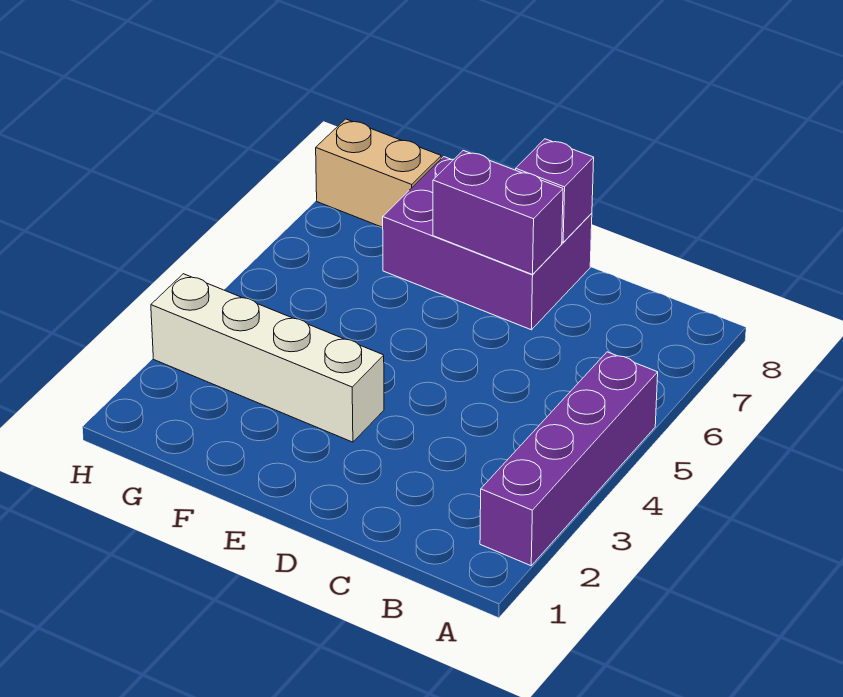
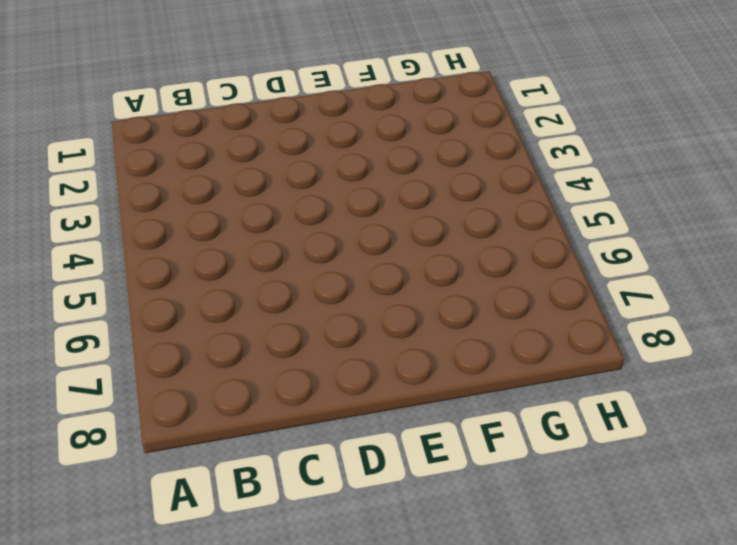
none -> purple 1x4 brick [480,352,658,566]
none -> purple 2x3 brick [383,157,592,330]

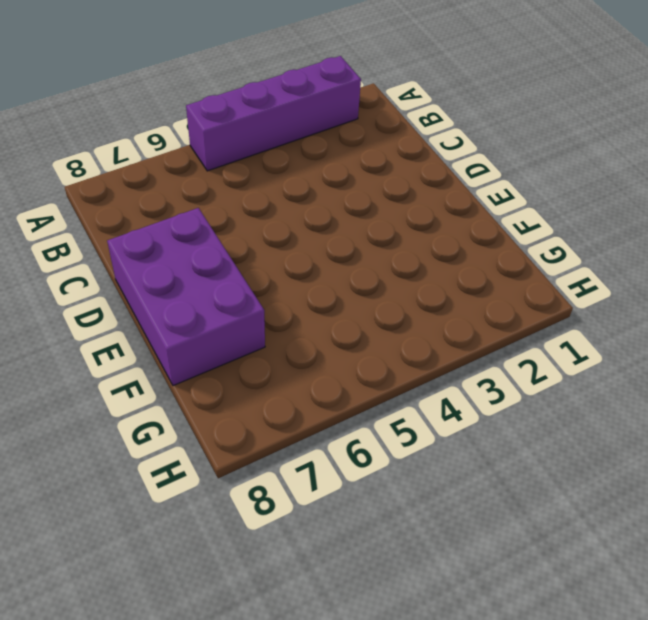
none -> white 1x4 brick [151,274,384,442]
none -> tan 1x2 brick [316,119,441,227]

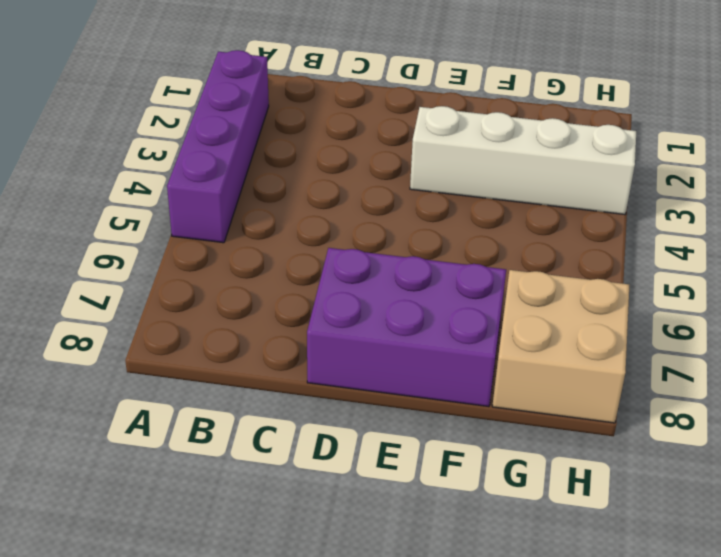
tan 2x2 brick [492,270,629,423] -> tan 1x2 brick [316,119,441,227]
none -> purple 1x2 brick [433,151,563,275]
none -> purple 1x1 brick [516,139,594,242]

